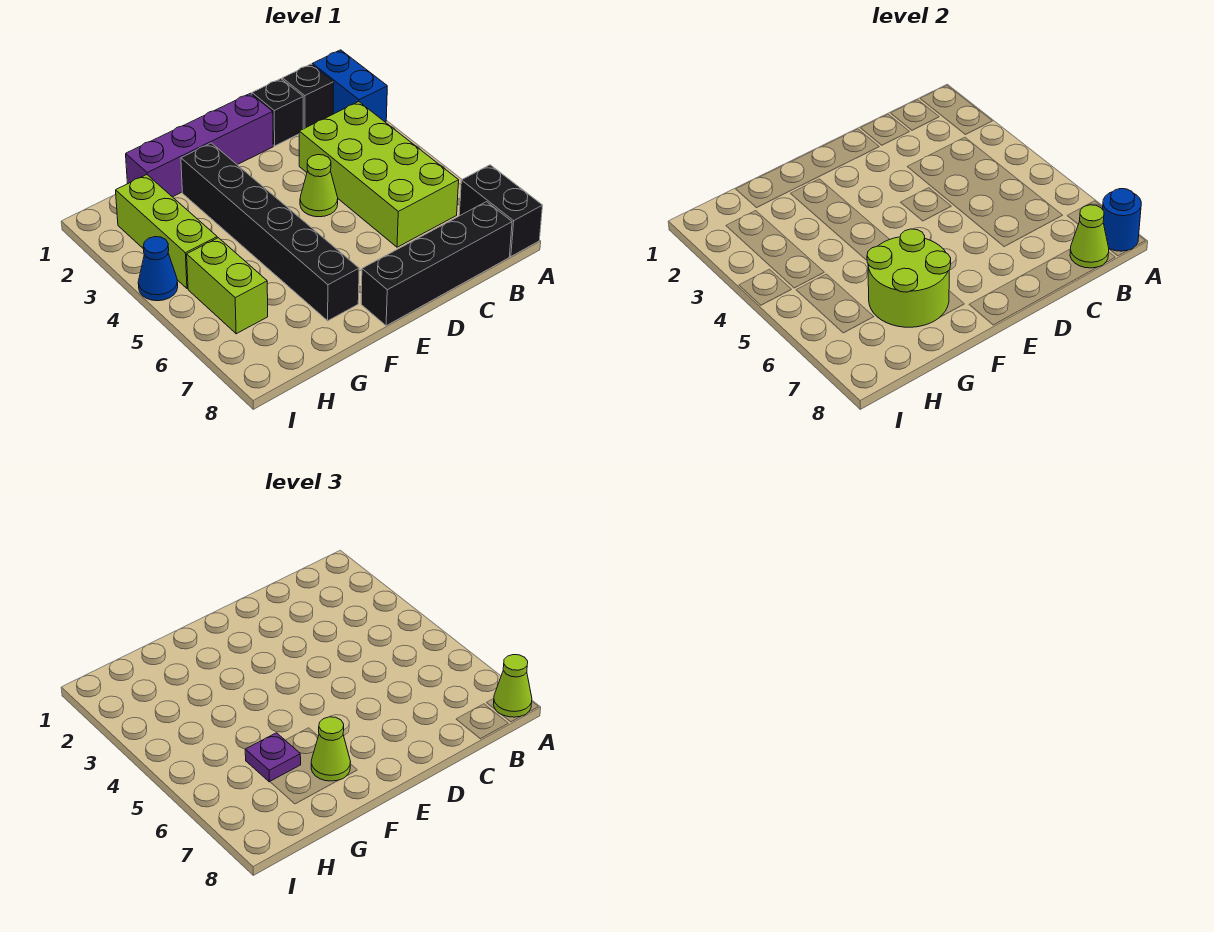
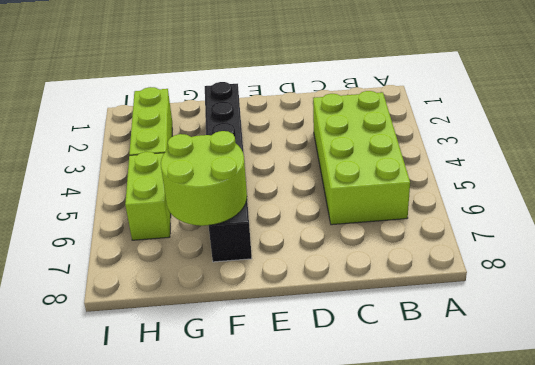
none -> blue 1x2 brick [312,50,387,122]
none -> black 1x2 brick [459,165,543,256]
none -> black 1x1 brick [282,64,334,129]

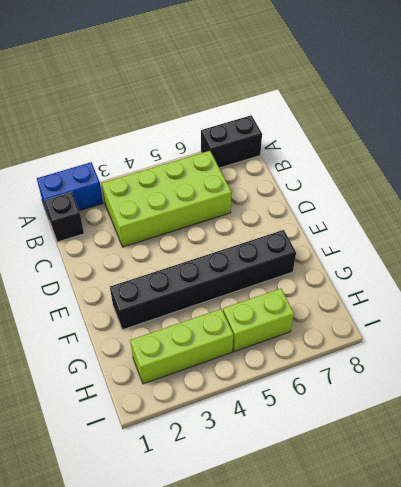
none -> black 1x4 brick [361,202,512,326]
none -> black 1x1 brick [252,79,303,146]
none -> purple 1x4 brick [126,93,273,197]

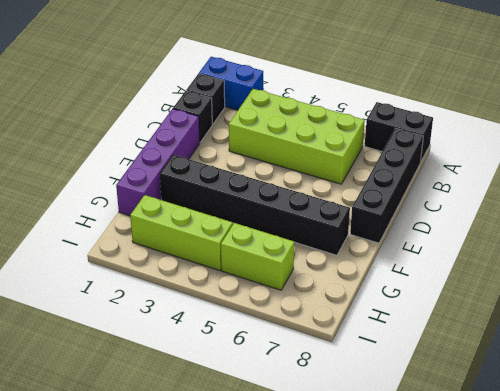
none -> lime 1x1 cone [300,155,338,217]
none -> blue 1x1 cone [138,237,178,301]
none -> blue 1x1 round brick [1103,189,1141,251]

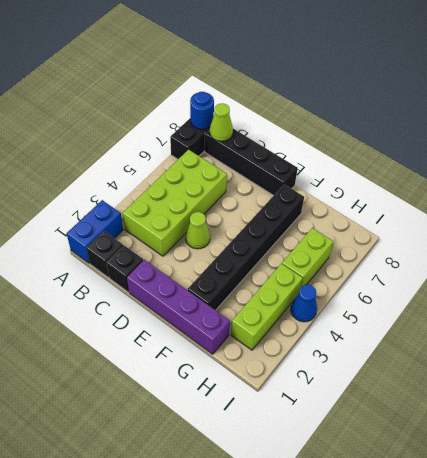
none -> lime 2x2 round brick [867,229,951,327]
none -> lime 1x1 cone [493,655,532,717]
none -> lime 1x1 cone [311,717,351,781]

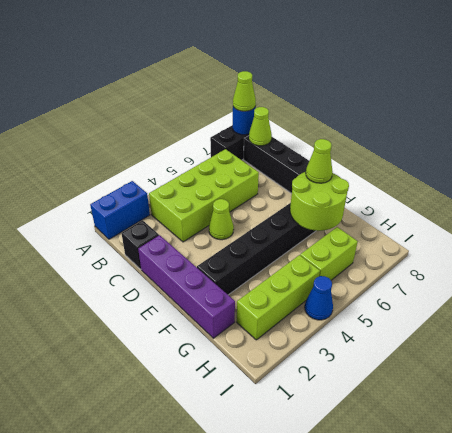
none -> black 1x1 brick [282,64,334,129]
none -> purple 1x1 plate [245,733,301,782]

